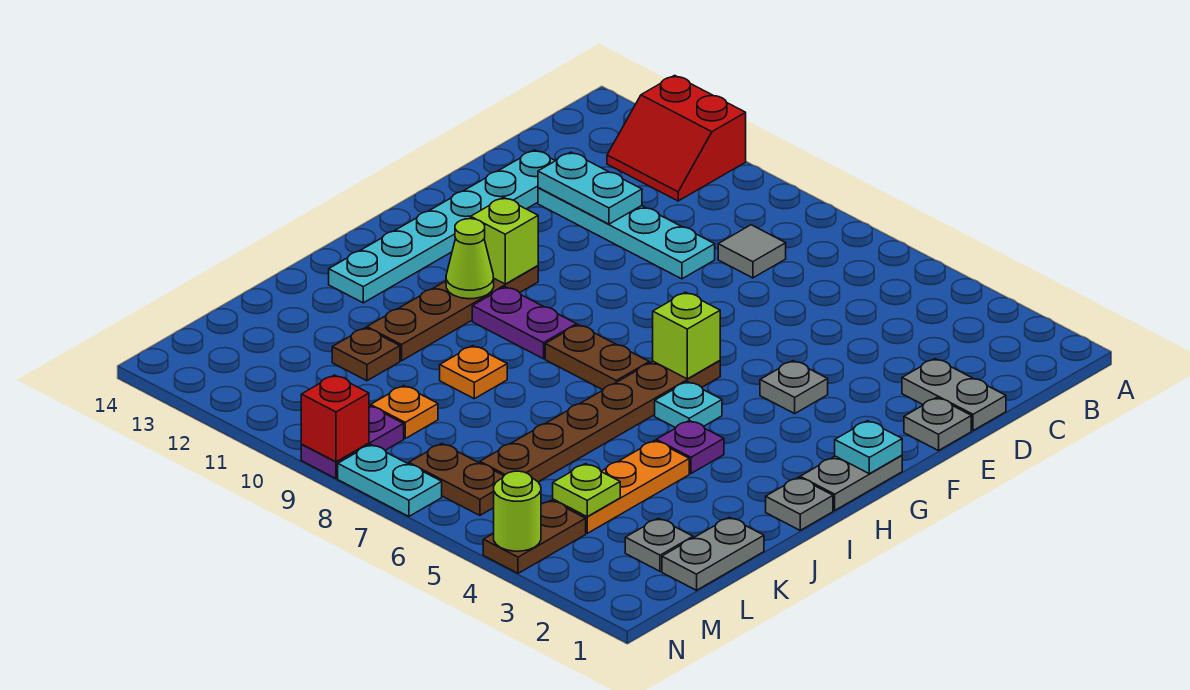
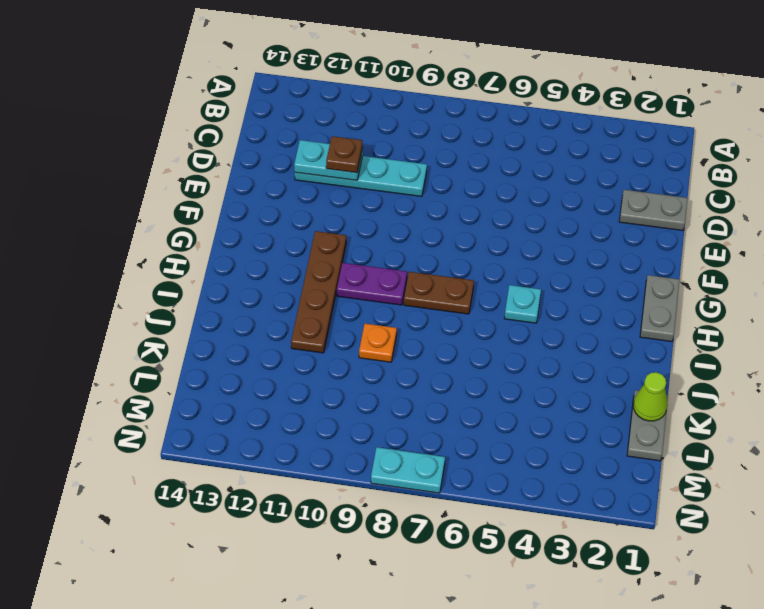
brown 1x1 plate [326,136,362,173] -> brown 1x1 plate moved to [332,328,400,381]
lime 1x1 cone [633,372,668,421] -> lime 1x1 cone moved to [446,219,494,299]
none -> red 2x2 slope [607,75,746,201]
none -> grey 1x1 tile [718,225,786,278]
none -> cyan 1x6 plate [329,150,555,303]
none -> grey 1x1 plate [904,398,971,451]

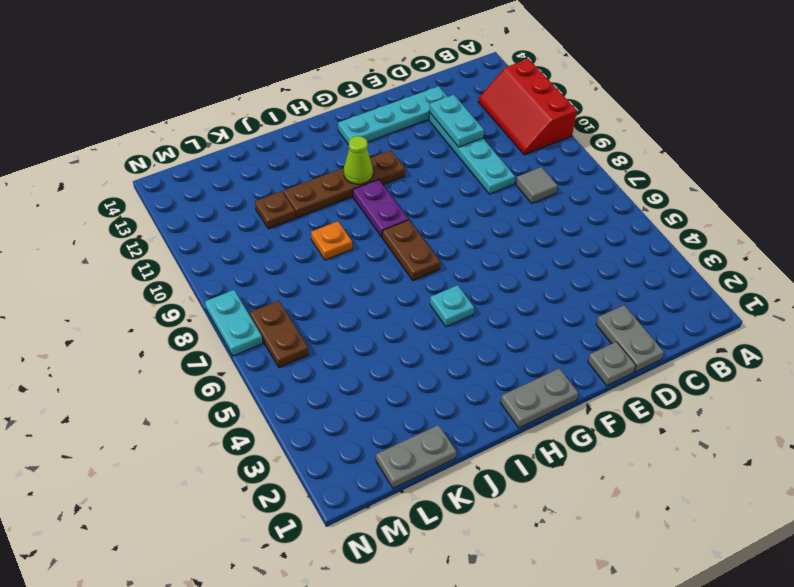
red 2x3 slope [478,59,577,155] -> red 2x2 slope [607,75,746,201]
cyan 1x4 plate [338,86,447,145] -> cyan 1x6 plate [329,150,555,303]
none -> grey 1x1 plate [760,361,828,414]
none -> brown 1x6 plate [480,361,720,482]
none -> grey 1x1 plate [766,477,833,530]
none -> purple 1x1 plate [656,421,724,473]

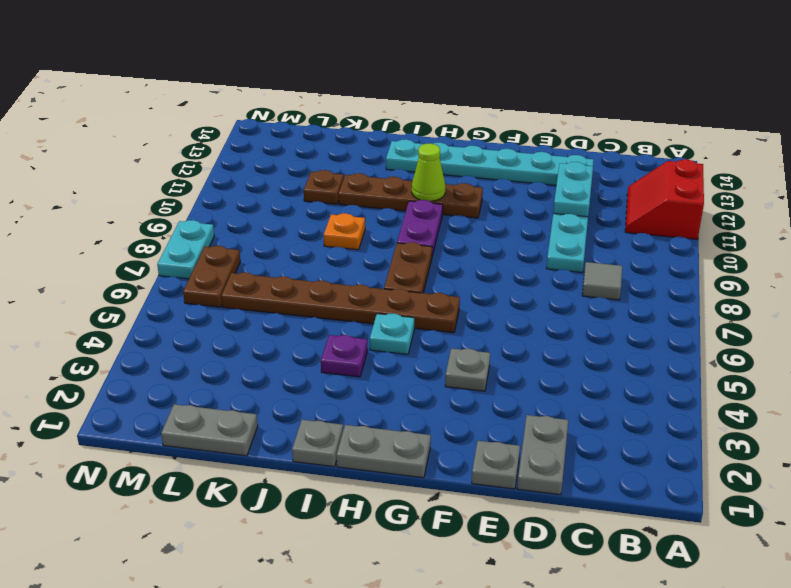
none -> orange 1x3 plate [553,440,689,533]
none -> grey 1x1 plate [625,518,693,571]
none -> orange 1x1 plate [371,386,438,438]
none -> brown 1x2 plate [483,501,586,573]

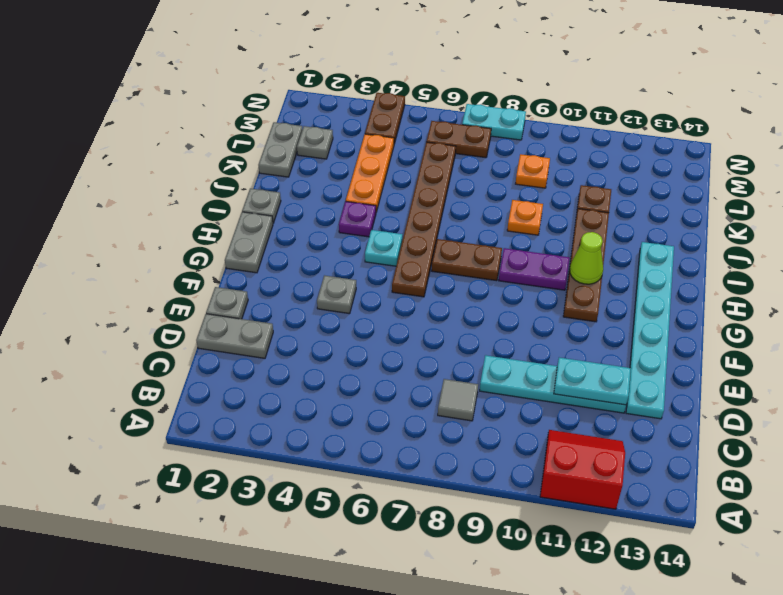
none -> purple 1x2 plate [301,406,404,479]
none -> cyan 1x1 plate [835,421,902,474]
none -> lime 1x1 brick [653,292,720,379]
none -> lime 1x1 brick [471,197,538,284]

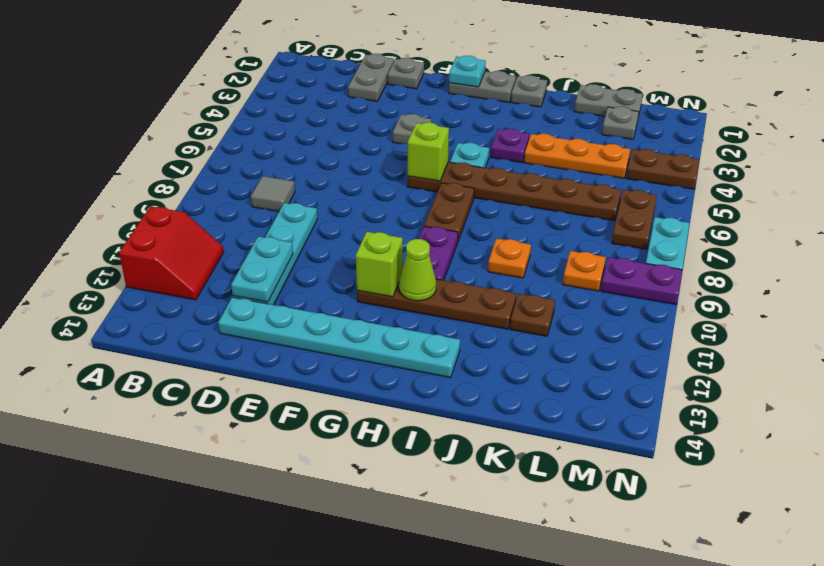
none -> lime 1x1 plate [553,464,620,517]
none -> lime 1x1 round brick [494,471,541,551]
none -> red 1x1 brick [301,375,369,462]

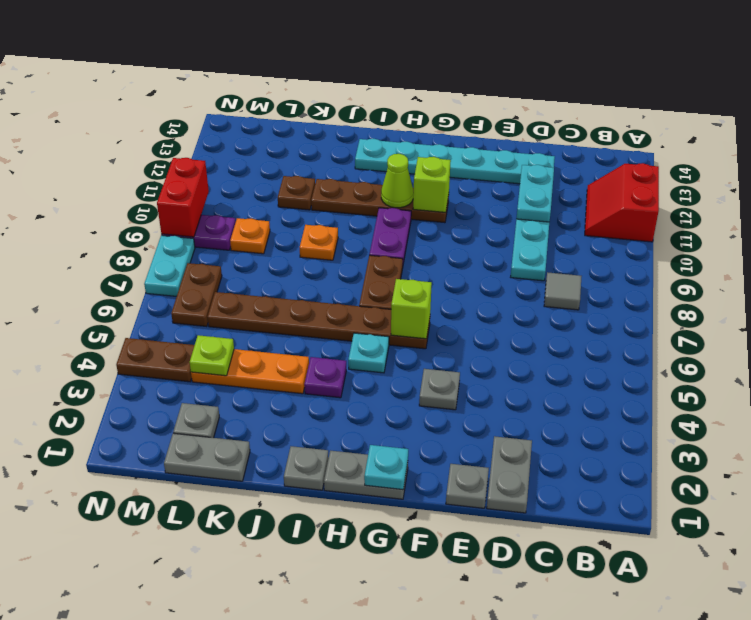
red 1x2 brick [157,158,209,237] -> red 1x1 brick [301,375,369,462]
none -> lime 1x1 round brick [494,471,541,551]

